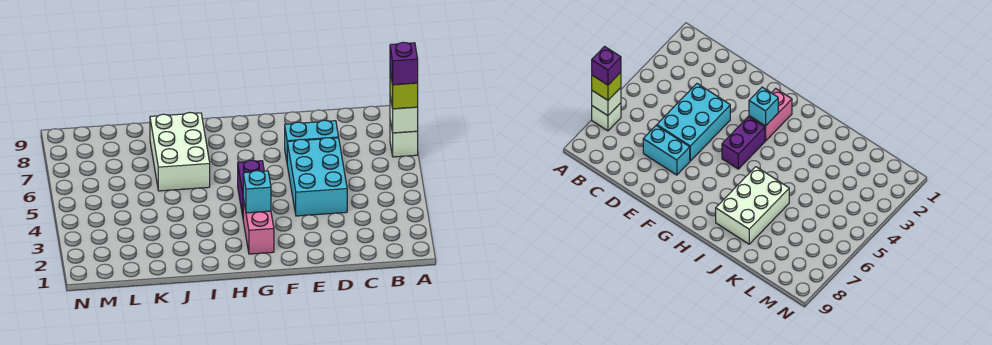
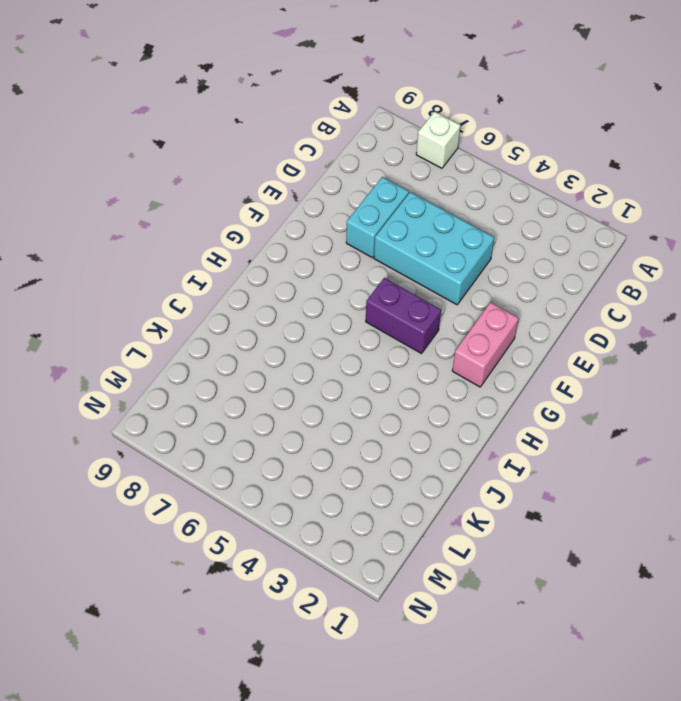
pink 1x2 brick [452,302,519,387] -> pink 1x2 brick turned to [243,198,274,254]
none -> white 2x3 brick [150,113,210,191]
none -> white 1x1 brick [390,97,418,133]

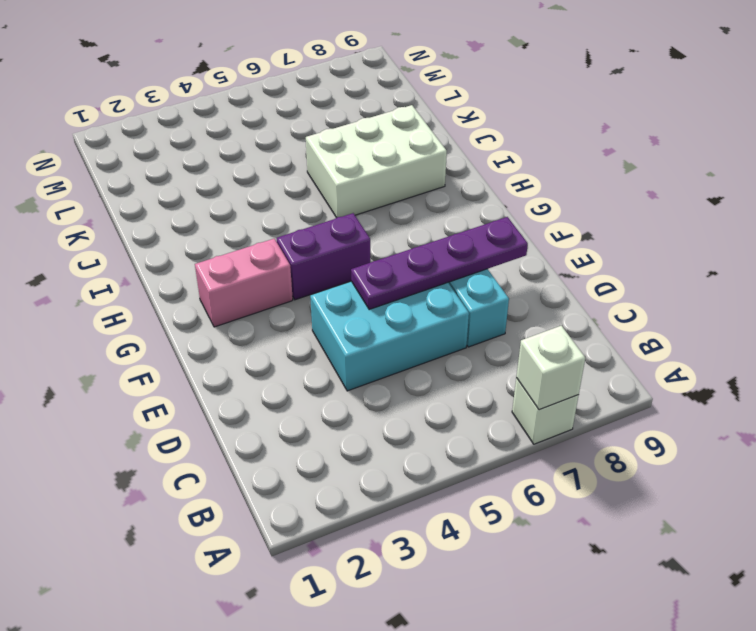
purple 1x4 plate [351,217,528,310] -> none
none -> cyan 1x1 brick [243,171,271,213]
none -> lime 1x1 brick [390,72,418,109]

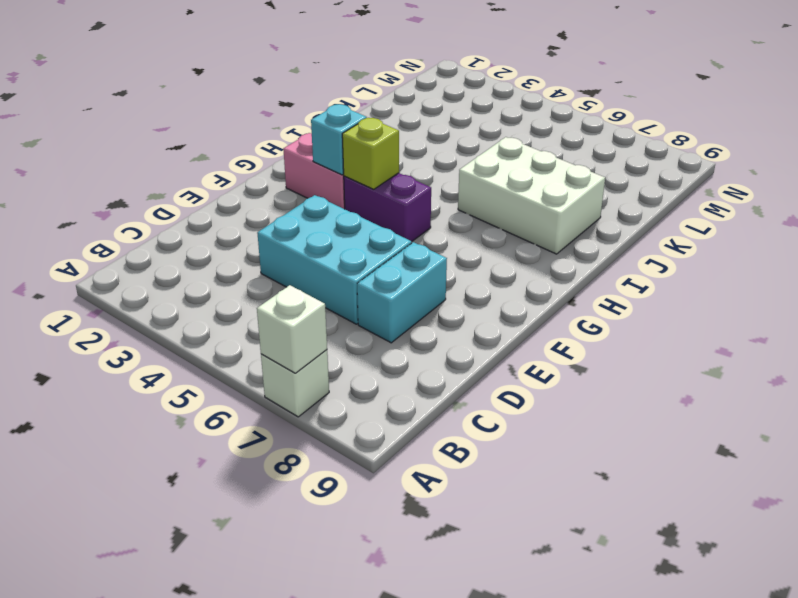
lime 1x1 brick [342,118,399,189] -> lime 1x1 brick moved to [390,72,418,109]
none -> purple 1x1 brick [390,42,418,85]

